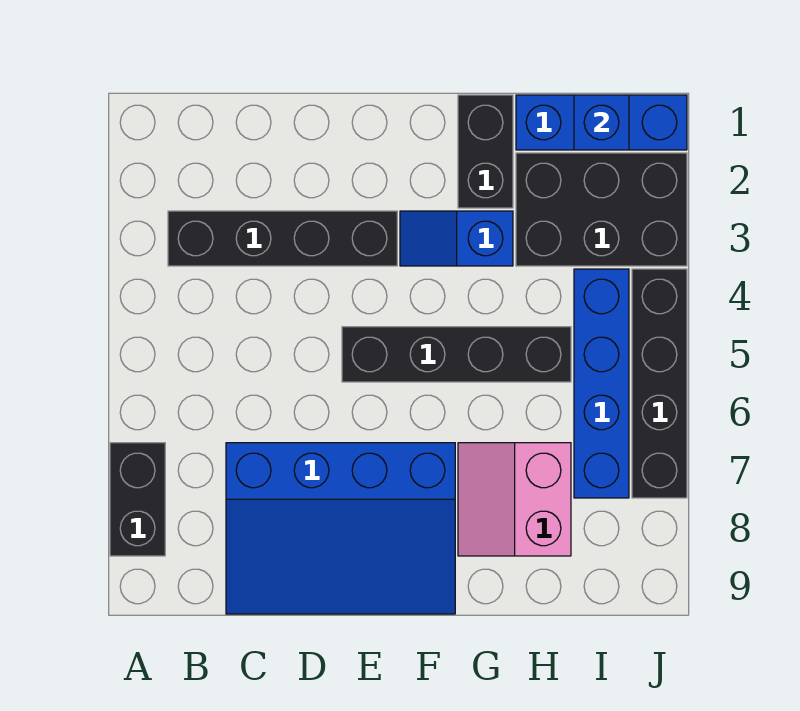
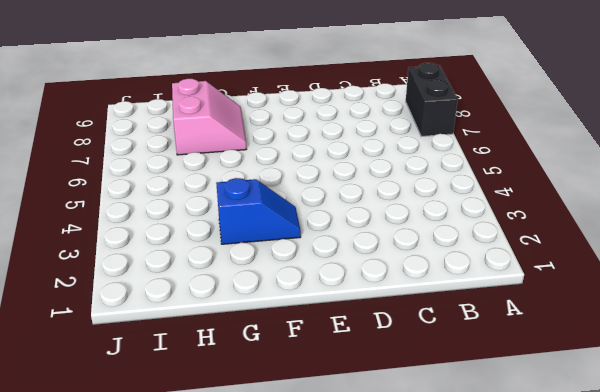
none -> black 1x4 brick [168,211,397,266]
none -> blue 3x4 slope [226,443,455,614]
none -> black 1x4 brick [342,327,571,382]

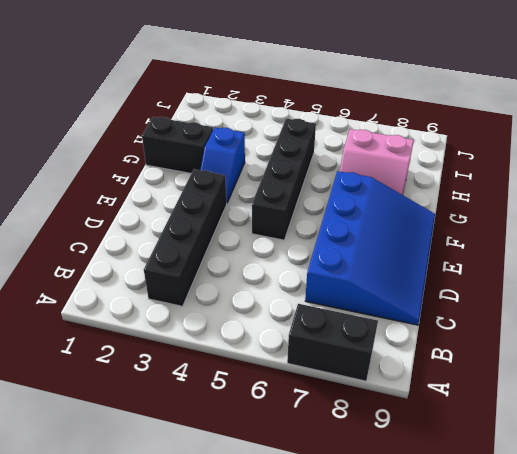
none -> blue 1x3 brick [516,95,687,150]
none -> black 2x3 brick [516,153,687,266]
none -> blue 1x4 brick [574,269,629,498]

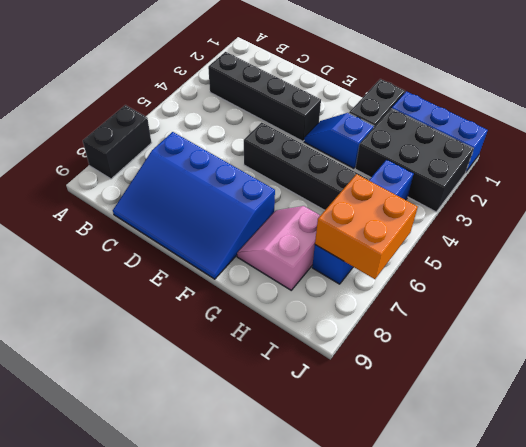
orange 2x2 brick [315,174,418,279] -> none
none -> black 1x4 brick [632,269,687,498]
none -> blue 1x1 brick [574,95,629,150]

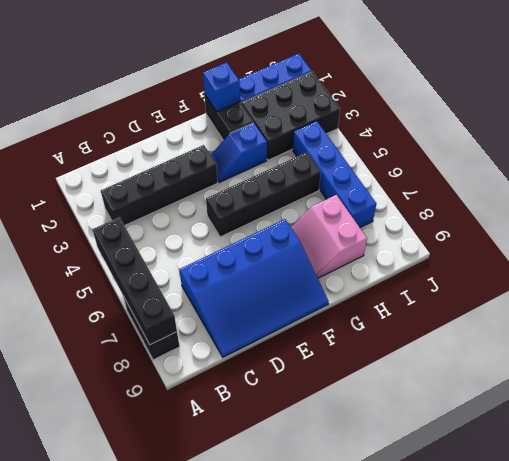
black 1x4 brick [92,217,177,345] -> black 1x4 brick moved to [632,269,687,498]
blue 1x1 brick [203,62,240,112] -> blue 1x1 brick moved to [574,95,629,150]

